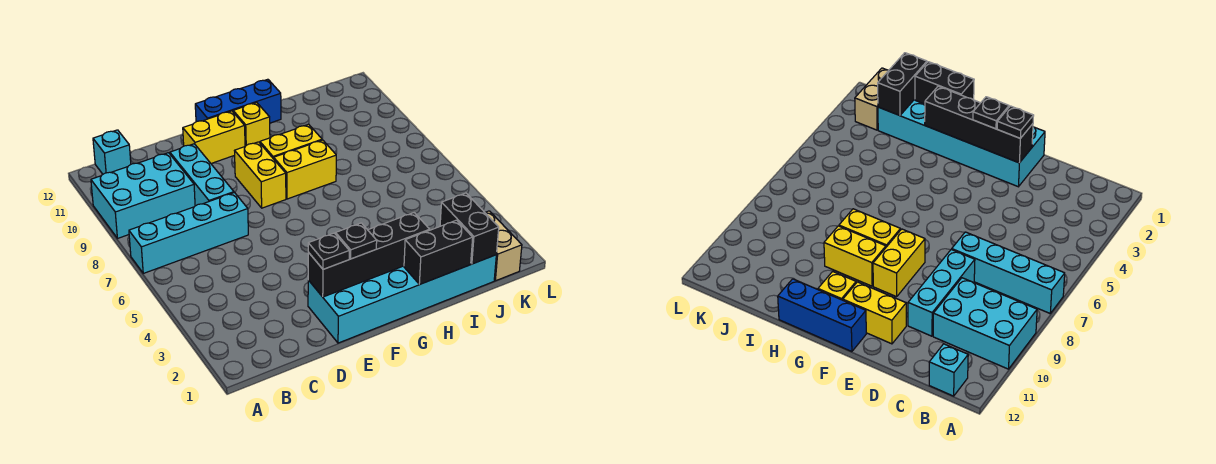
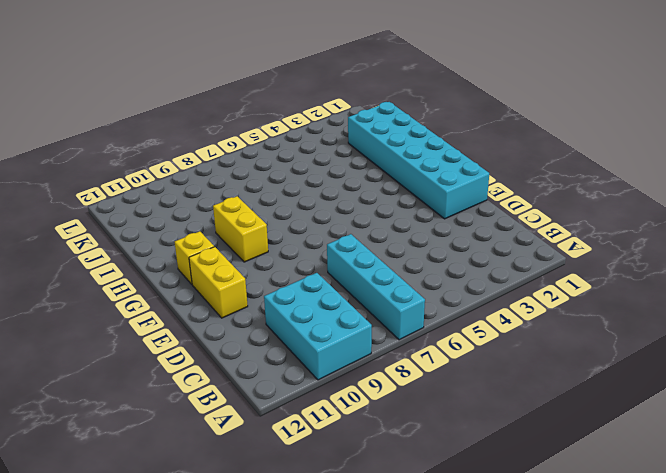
none -> cyan 1x1 brick [93,130,131,174]
none -> cyan 1x3 brick [170,144,234,206]
none -> yellow 1x2 brick [235,142,286,208]

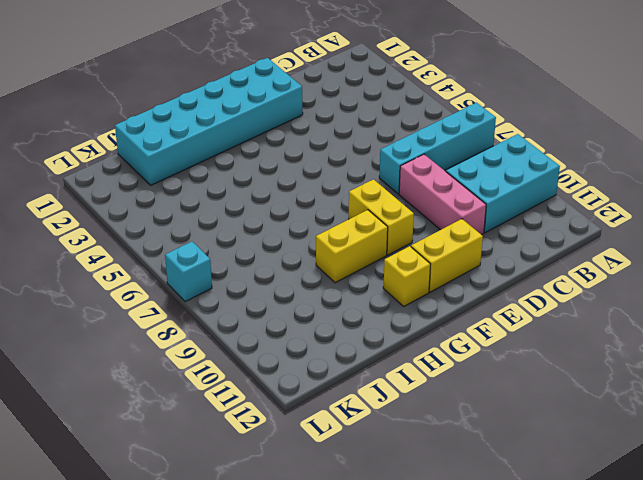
pink 1x3 brick [399,154,486,235] -> cyan 1x3 brick [170,144,234,206]
cyan 1x1 brick [165,242,212,302] -> cyan 1x1 brick moved to [93,130,131,174]
none -> blue 1x3 brick [195,79,281,123]
none -> yellow 1x2 brick [274,140,336,199]
none -> tan 1x2 brick [485,211,522,281]

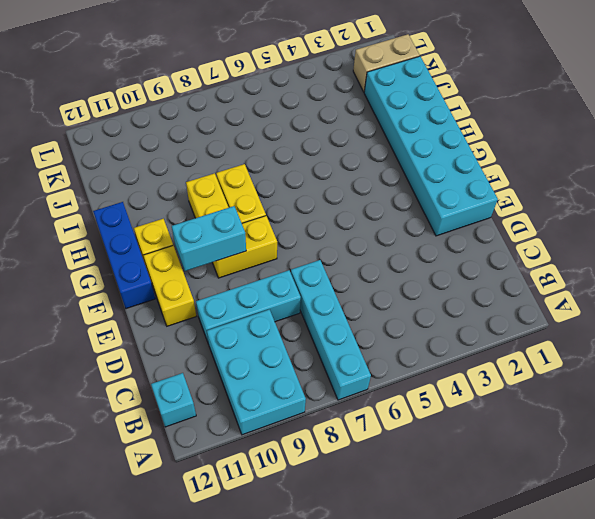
cyan 1x2 brick [172,206,246,271] -> none
none -> black 1x4 brick [308,213,430,297]
none -> black 1x2 brick [404,220,473,285]
none -> black 1x2 brick [440,193,499,264]

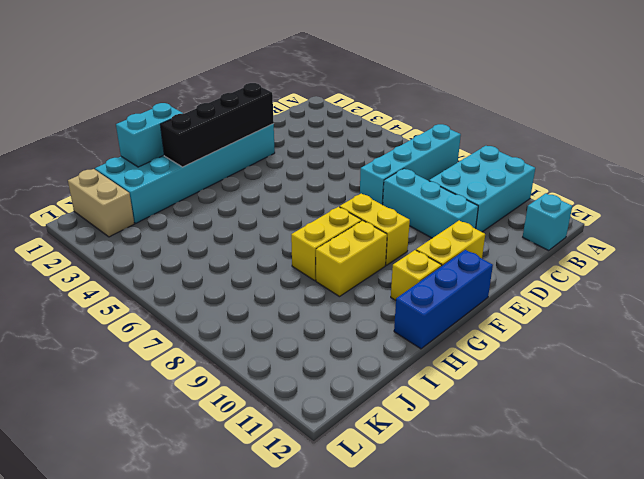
cyan 1x2 brick [116,103,183,167] -> black 1x2 brick [404,220,473,285]
none -> black 1x2 brick [440,193,499,264]
none -> black 1x1 plate [308,233,349,269]
none -> black 1x1 plate [336,223,377,259]

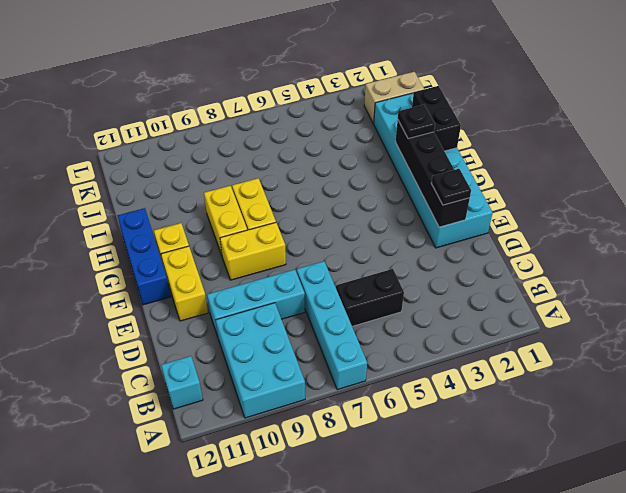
black 1x2 brick [336,269,404,326] -> black 1x2 brick moved to [440,193,499,264]
black 1x1 plate [398,105,435,139] -> black 1x1 plate moved to [336,223,377,259]

